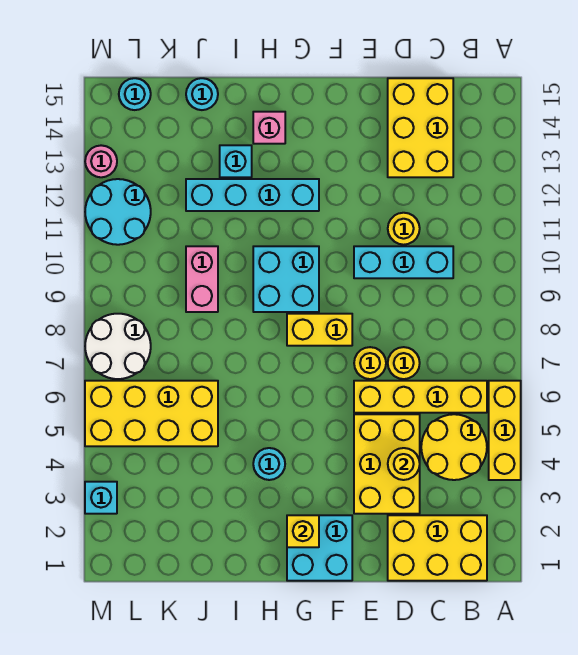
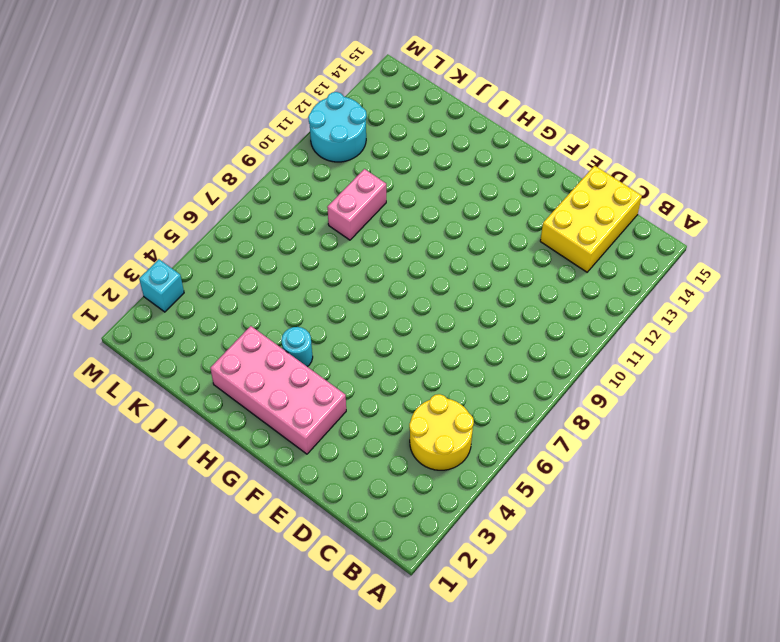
pink 2x4 brick [210,326,346,454] -> cyan 2x2 brick [287,515,352,581]
none -> yellow 1x3 brick [489,381,521,480]
none -> yellow 2x3 brick [388,515,487,581]
none -> yellow 1x4 brick [354,381,487,413]

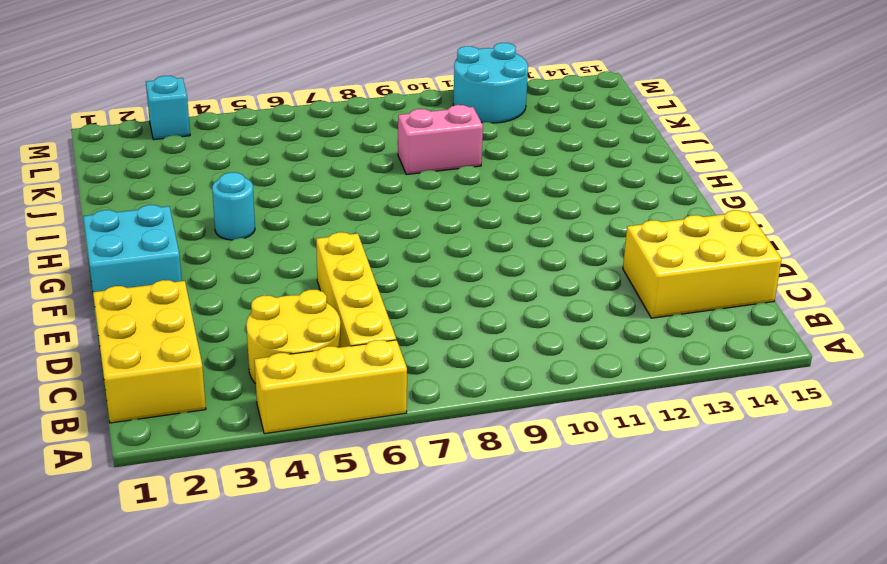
none -> cyan 1x3 brick [354,246,453,278]
none -> yellow 2x3 brick [354,414,420,514]
none -> yellow 1x1 round brick [388,347,420,379]

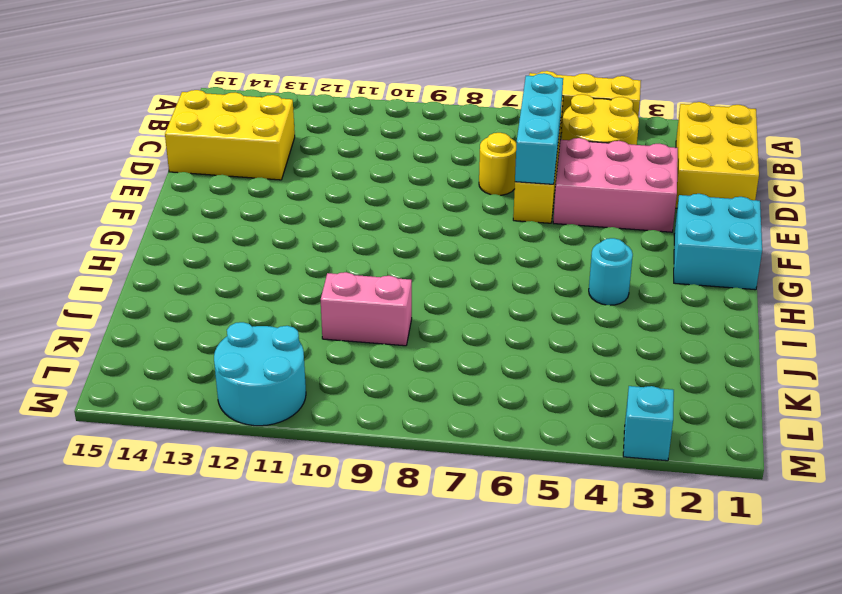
cyan 1x3 brick [515,73,563,184] -> cyan 1x3 brick moved to [354,246,453,278]
pink 2x3 brick [553,138,678,232] -> yellow 2x3 brick [354,414,420,514]
none -> yellow 1x1 round brick [388,213,420,245]
none -> yellow 1x1 round brick [354,347,386,379]
none -> yellow 1x2 brick [287,314,352,346]

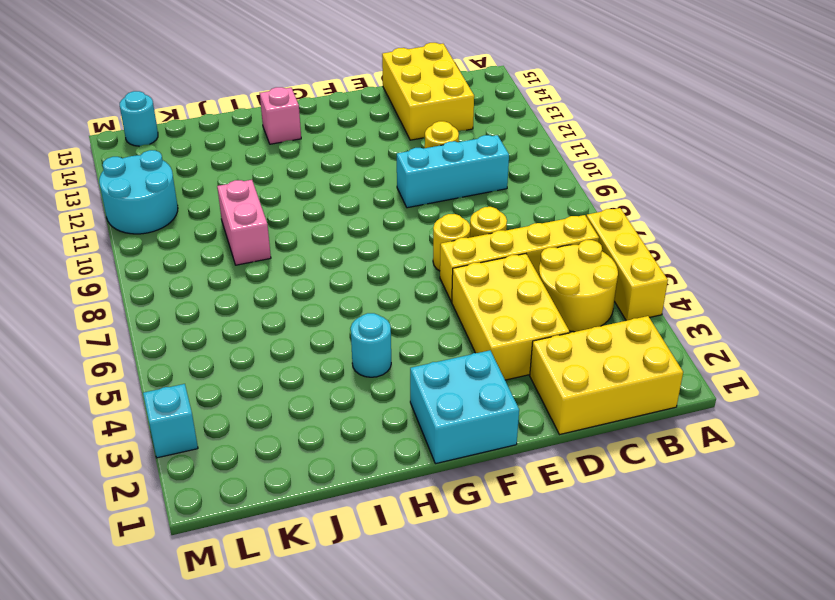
none -> yellow 1x2 brick [287,314,352,346]
none -> cyan 2x2 brick [253,246,319,312]
none -> cyan 1x4 brick [186,179,319,211]

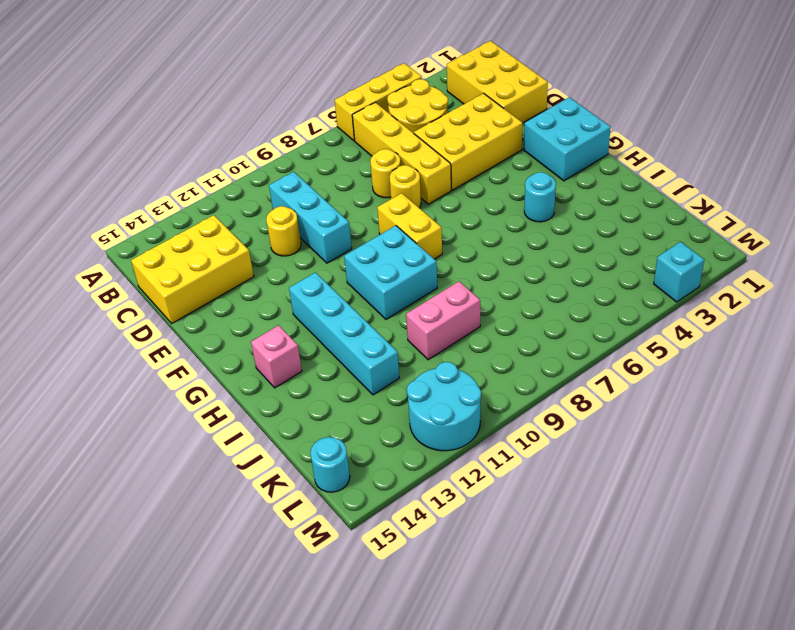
none -> cyan 1x1 brick [220,145,252,177]
none -> yellow 2x4 brick [85,381,218,446]
none -> cyan 1x1 round brick [186,78,218,110]

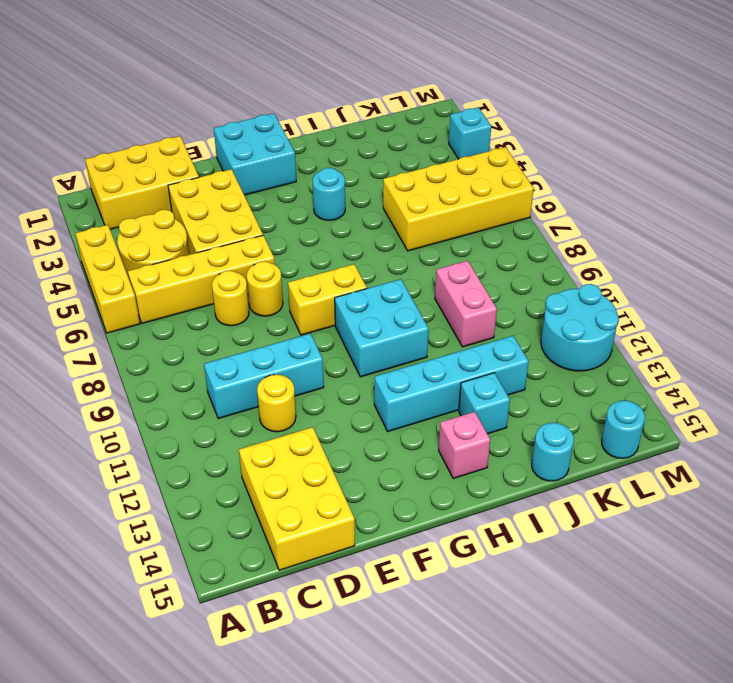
none -> white 2x2 round brick [85,314,151,379]
none -> pink 1x1 round brick [85,145,117,177]
none -> yellow 1x1 round brick [388,448,420,480]

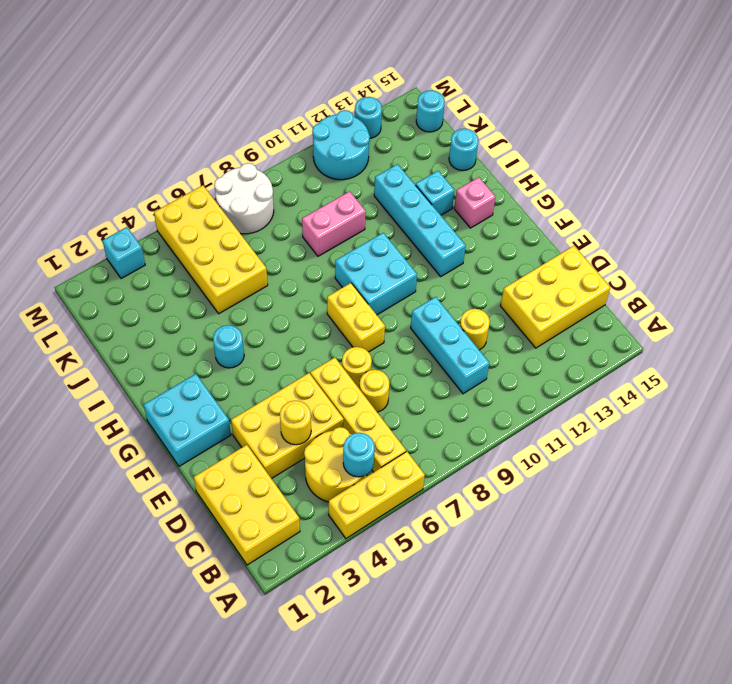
cyan 1x1 round brick [343,433,375,477] -> none
cyan 1x1 round brick [355,97,382,138] -> pink 1x1 round brick [85,145,117,177]
none -> yellow 1x1 brick [287,515,319,547]

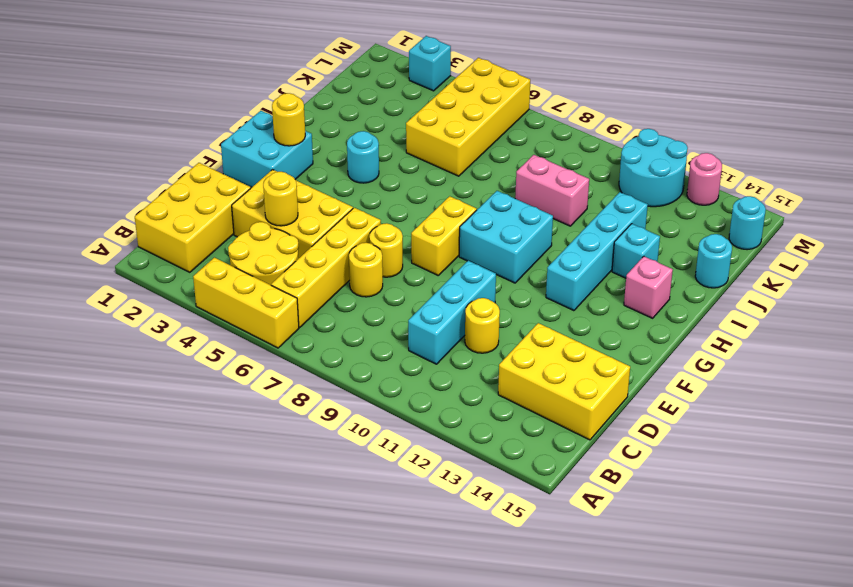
yellow 1x1 round brick [272,93,305,146] -> yellow 1x1 brick [287,515,319,547]
none -> white 2x2 round brick [85,314,151,379]

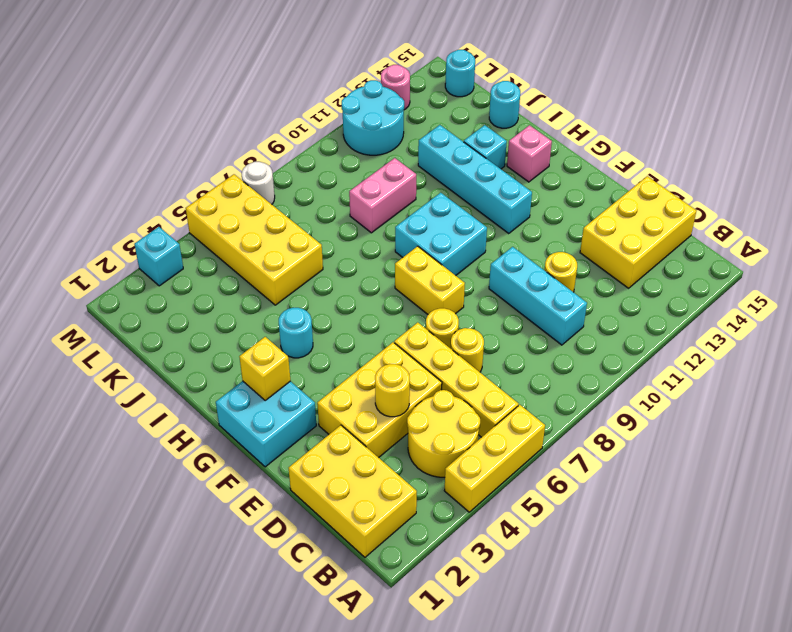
white 1x1 round brick [242,162,275,204] -> white 2x2 round brick [85,314,151,379]

